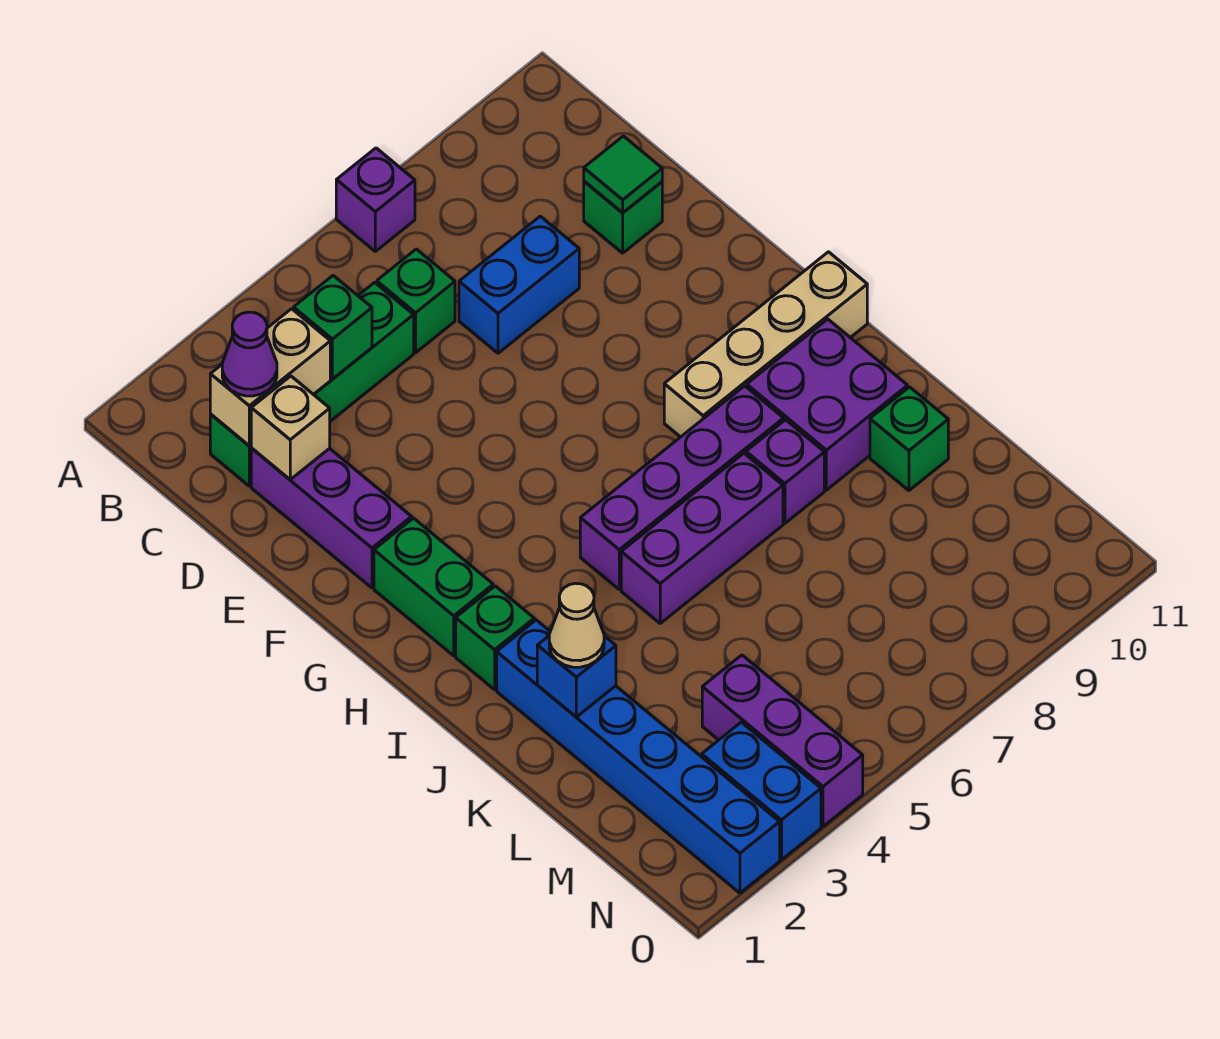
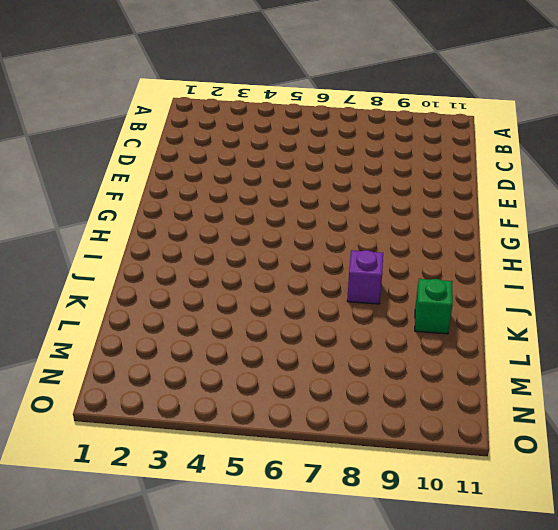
none -> purple 1x1 brick [336,148,415,251]
none -> green 1x4 brick [210,282,414,486]
none -> green 1x1 brick [377,249,455,353]

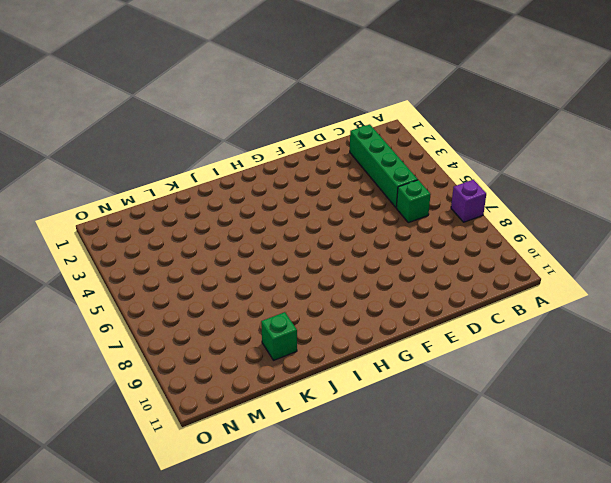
none -> purple 1x3 brick [251,448,412,588]
none -> blue 1x2 brick [459,216,579,353]
none -> green 1x1 brick [584,181,662,253]

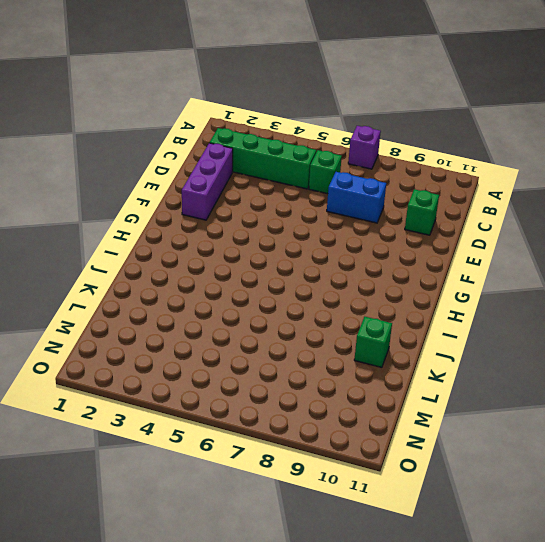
none -> green 1x2 brick [374,518,493,656]
none -> tan 1x4 brick [664,252,867,437]
none -> green 1x1 brick [456,586,534,690]

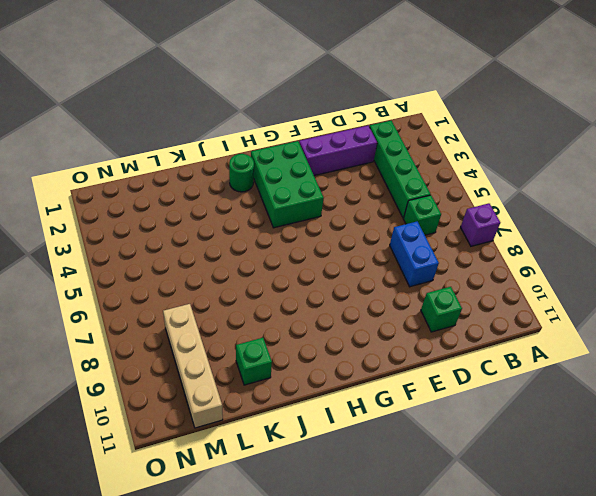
green 2x3 brick [251,141,324,228] -> green 1x2 brick [374,518,493,656]
green 1x1 round brick [229,154,254,192] -> green 1x1 brick [456,586,534,690]
tan 1x4 brick [163,304,223,428] -> tan 1x4 brick moved to [664,252,867,437]
none -> purple 1x4 brick [580,386,784,589]
none -> purple 2x2 brick [747,319,908,490]
none -> blue 1x6 brick [497,620,780,893]

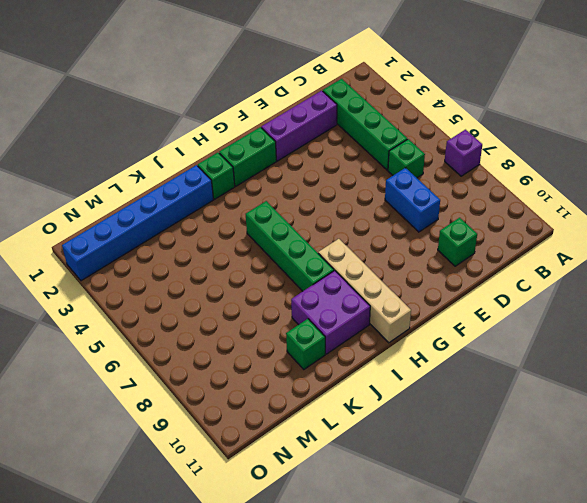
green 1x4 brick [246,201,334,291] -> purple 1x4 brick [580,386,784,589]
none -> purple 1x3 brick [621,453,783,623]
none -> purple 1x1 brick [746,420,824,523]
none -> purple 1x3 brick [702,655,863,826]

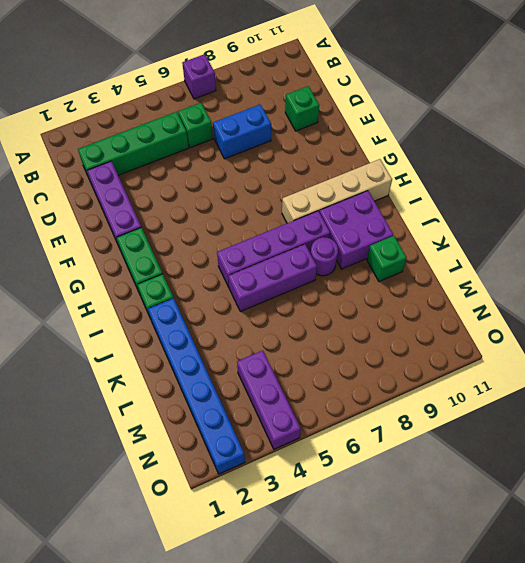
purple 1x1 round brick [311,237,338,276] -> purple 1x1 brick [746,420,824,523]
none -> blue 1x2 brick [702,722,821,860]
none -> tan 1x2 brick [210,309,330,446]
none -> green 1x1 brick [294,276,372,379]

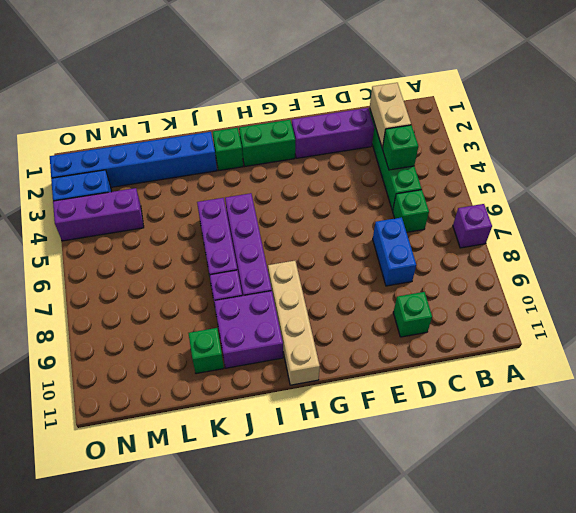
none -> tan 1x1 brick [251,376,330,480]
none -> green 1x1 tile [584,136,662,213]
none -> blue 1x1 brick [537,636,616,717]

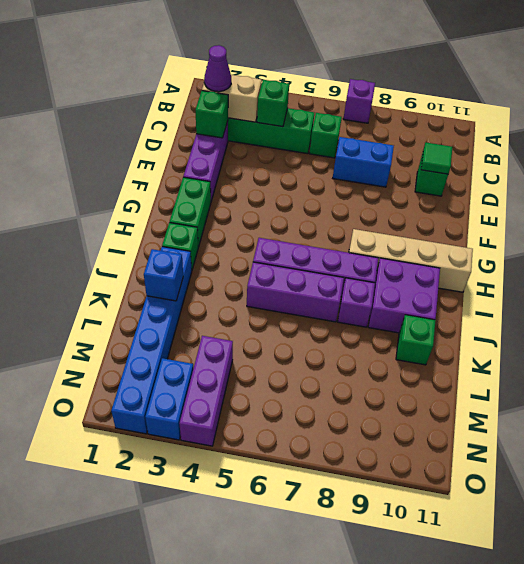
green 1x1 brick [195,91,228,138] -> tan 1x1 brick [251,376,330,480]
none -> tan 1x1 cone [549,583,604,667]

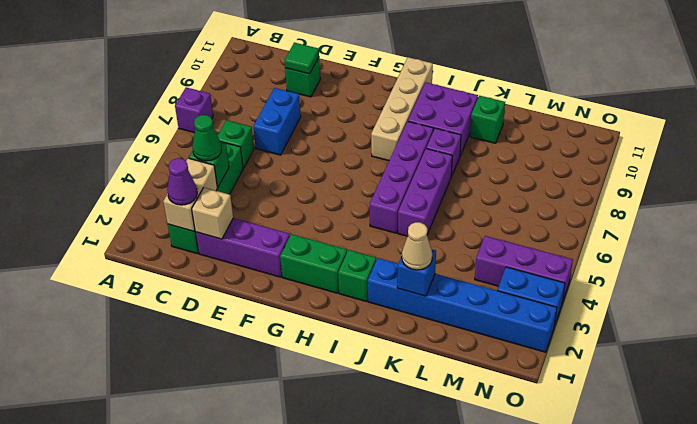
green 1x1 cone [193,115,222,161] -> none

